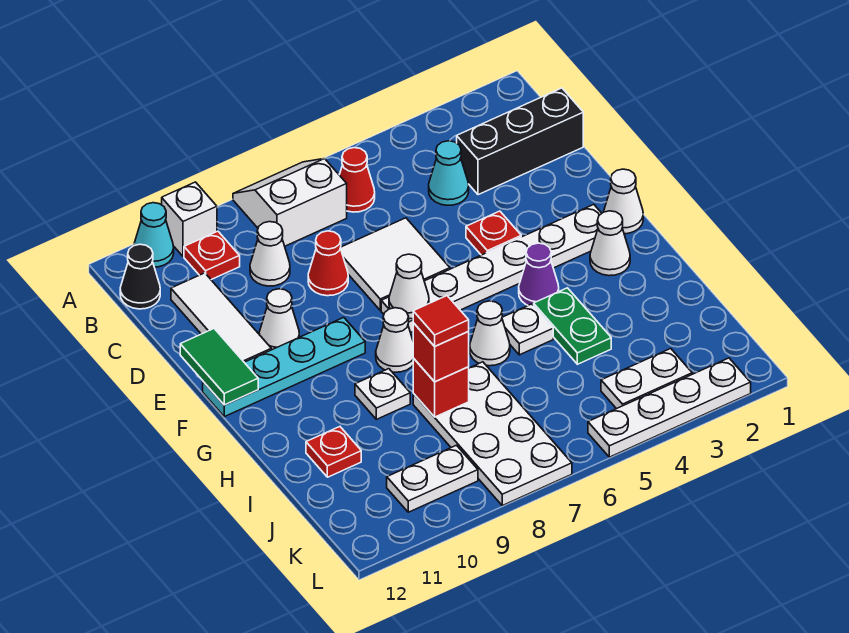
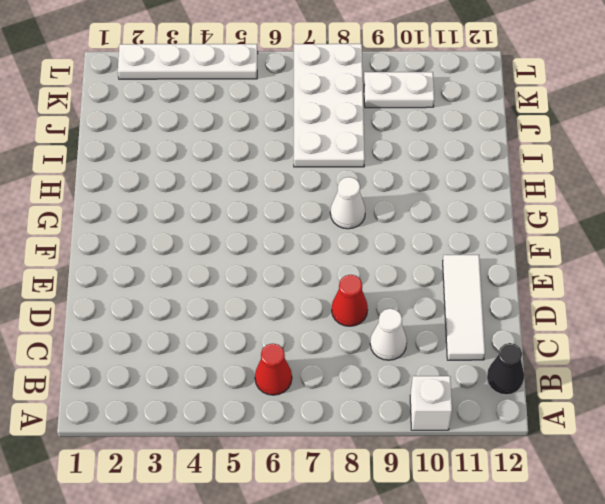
none -> white 2x2 slope [233,159,347,246]
none -> cyan 1x1 cone [134,203,174,267]
none -> red 1x1 plate [184,231,240,280]
none -> black 1x3 brick [457,88,583,195]

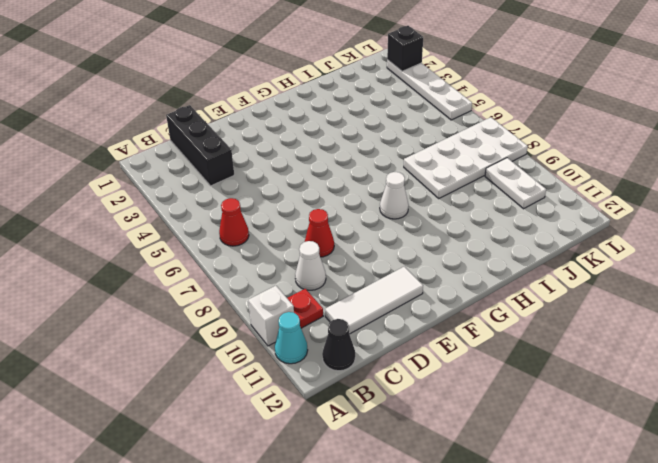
black 1x1 brick [387,26,423,71] -> none
none -> white 2x2 slope [233,159,347,246]
none -> cyan 1x1 cone [429,141,469,205]
none -> white 2x2 tile [341,218,450,310]
none -> red 1x1 plate [466,211,521,255]

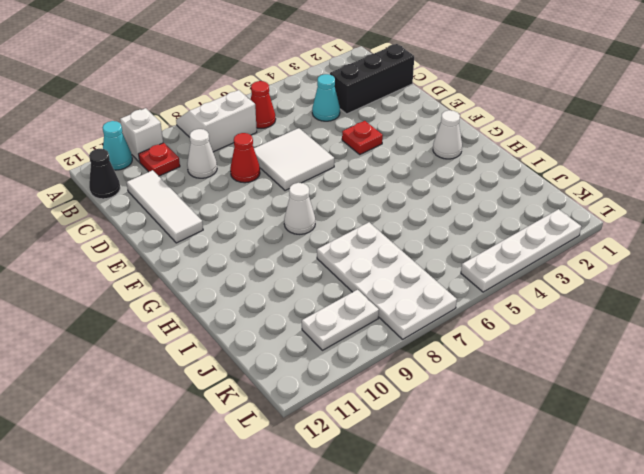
none -> white 1x1 cone [259,289,299,350]
none -> white 1x1 cone [604,169,643,234]
none -> white 1x6 plate [381,204,602,333]
none -> cyan 1x4 plate [203,317,365,417]

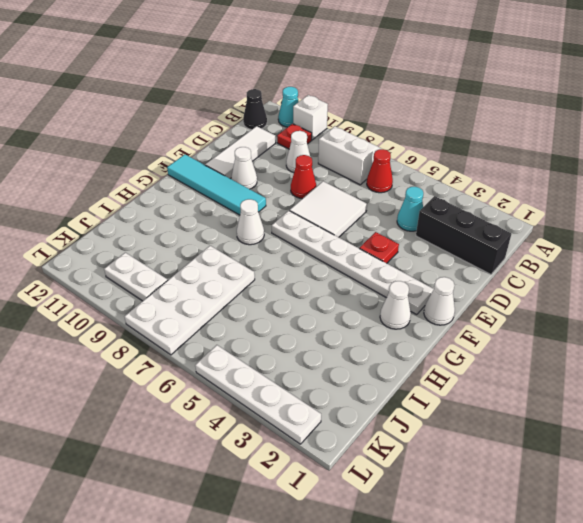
cyan 1x4 tile [167,155,266,215] -> cyan 1x4 plate [203,317,365,417]
none -> purple 1x1 cone [519,243,559,306]
none -> green 1x2 plate [534,288,611,364]
none -> white 1x1 plate [502,304,553,355]
none -> white 1x1 cone [470,301,510,366]

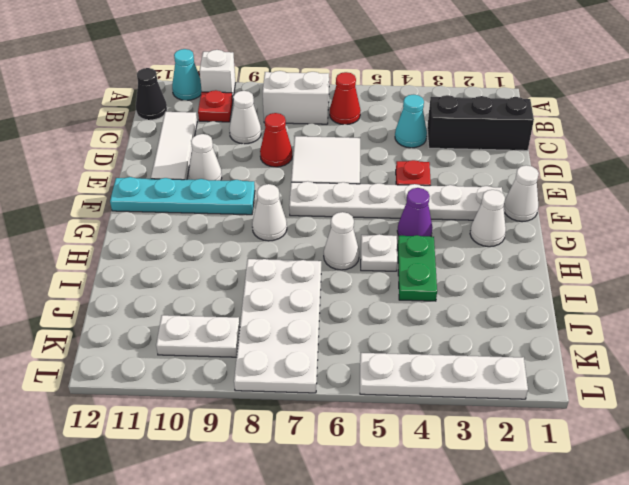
none -> white 1x1 plate [355,369,410,419]
none -> red 1x1 plate [306,427,361,477]
none -> white 1x2 plate [601,349,692,409]
none -> green 1x2 tile [180,329,258,405]

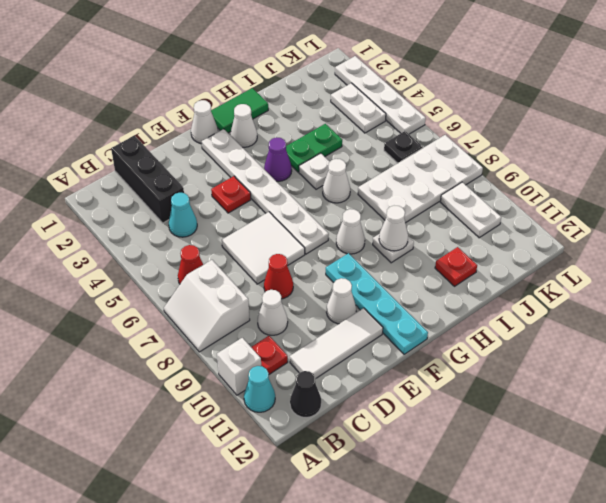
green 1x2 tile [211,88,268,133] -> green 1x2 tile moved to [180,329,258,405]
white 1x1 cone [379,206,408,251] -> white 1x1 cone moved to [389,254,429,319]
black 1x1 plate [384,131,423,163] -> none
none -> red 1x1 brick [413,358,469,417]
none -> red 1x1 brick [413,323,469,382]
none -> red 1x1 tile [413,296,469,346]

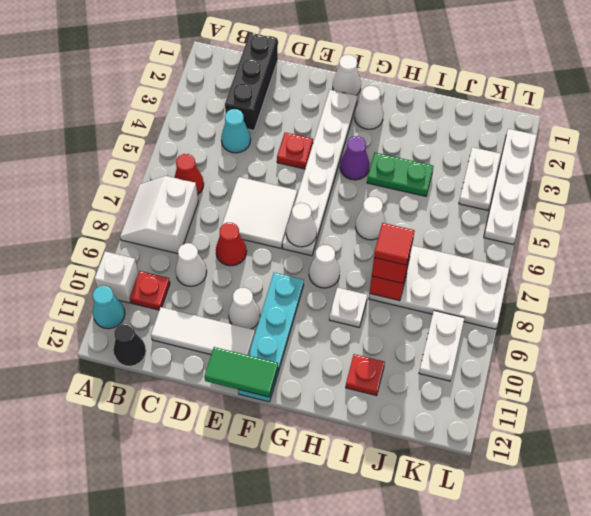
none -> white 1x1 plate [502,304,553,355]

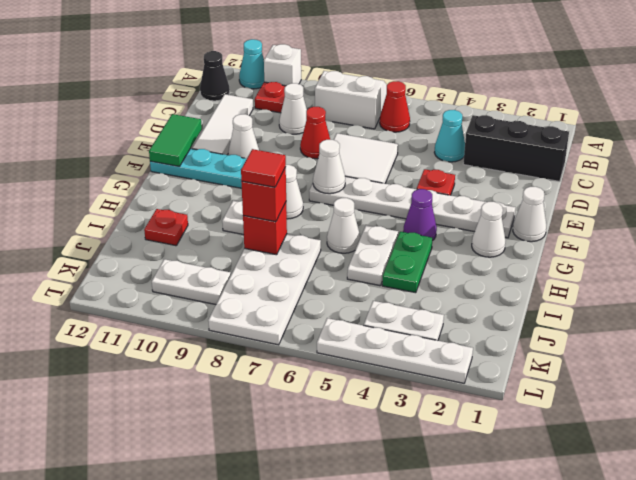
white 1x2 plate [347,225,398,286] -> white 1x1 plate [502,304,553,355]

